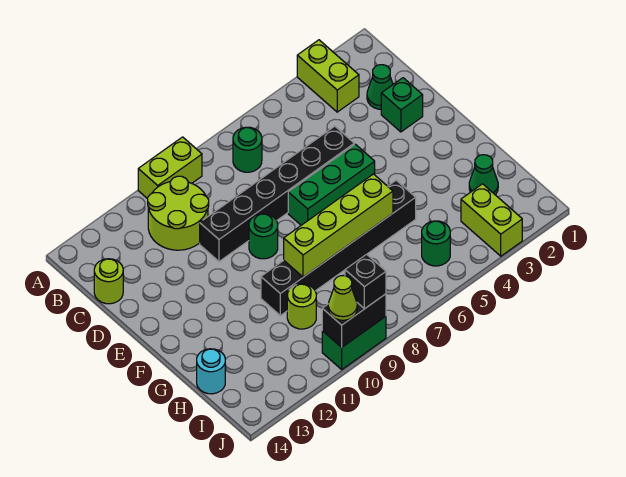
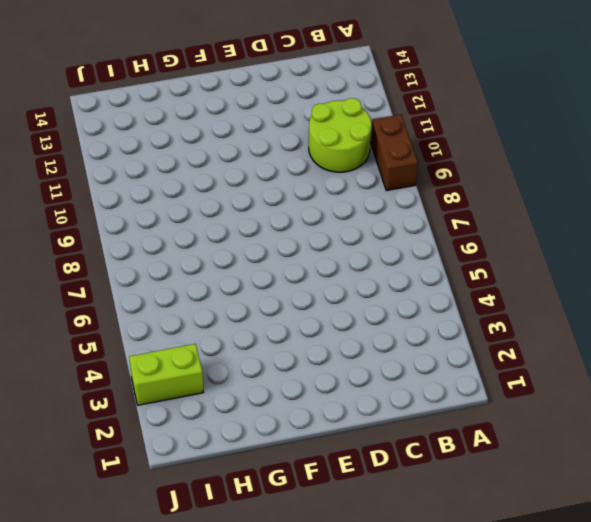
brown 1x2 brick [371,114,418,191] -> lime 1x2 brick [138,137,202,199]
none -> lime 1x2 brick [297,40,359,112]
none -> green 1x1 round brick [233,127,262,172]
none -> green 1x1 cone [367,65,393,109]

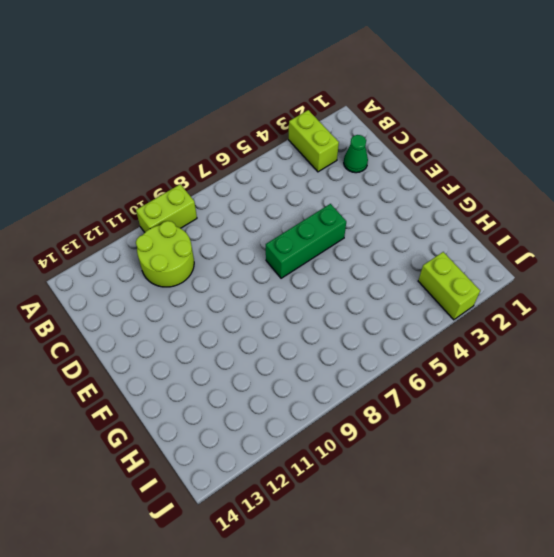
none -> green 1x1 round brick [233,127,262,172]
none -> lime 1x1 round brick [94,259,123,304]
none -> green 1x1 brick [381,78,423,132]

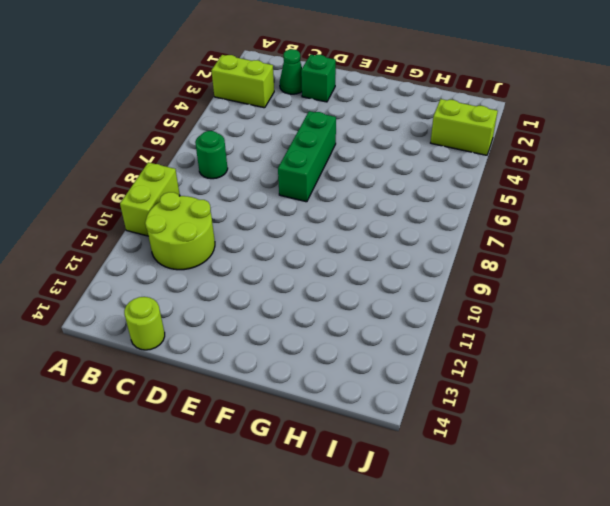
none -> black 1x6 brick [200,126,354,262]
none -> green 1x1 round brick [249,214,278,259]
none -> black 1x6 brick [261,180,416,316]

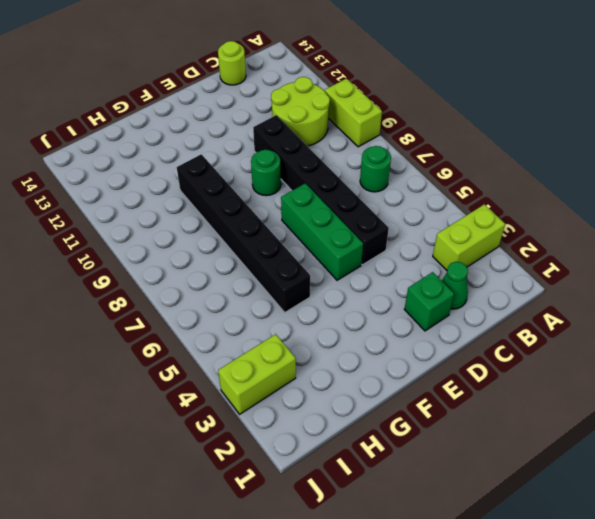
none -> green 1x1 cone [469,155,498,195]
none -> lime 1x1 round brick [287,284,316,329]
none -> cyan 1x1 round brick [197,349,225,394]

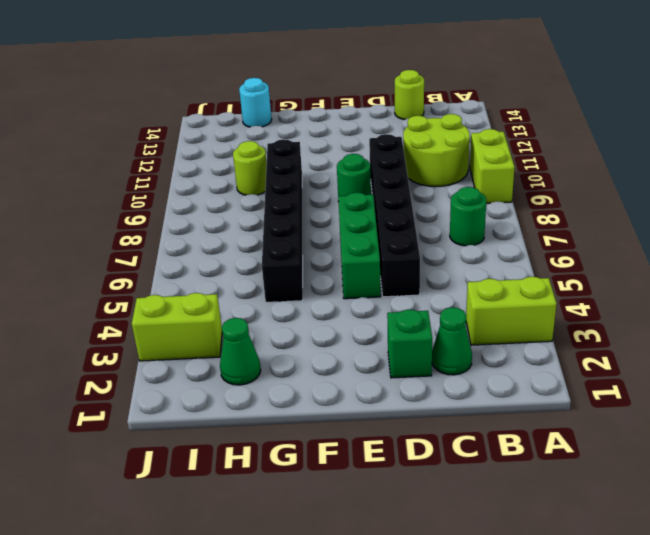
none -> green 1x1 round brick [422,221,450,266]
none -> green 1x2 brick [322,316,386,369]
none -> lime 1x4 brick [284,174,393,277]

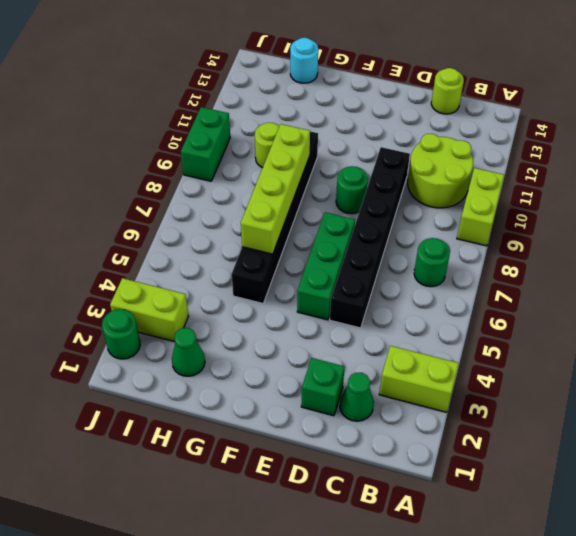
green 1x1 round brick [102,309,140,359] -> green 1x1 round brick moved to [422,221,450,266]
none -> black 1x2 brick [322,294,386,347]
none -> black 1x1 brick [345,254,386,309]
none -> lime 1x1 cone [328,276,357,320]

